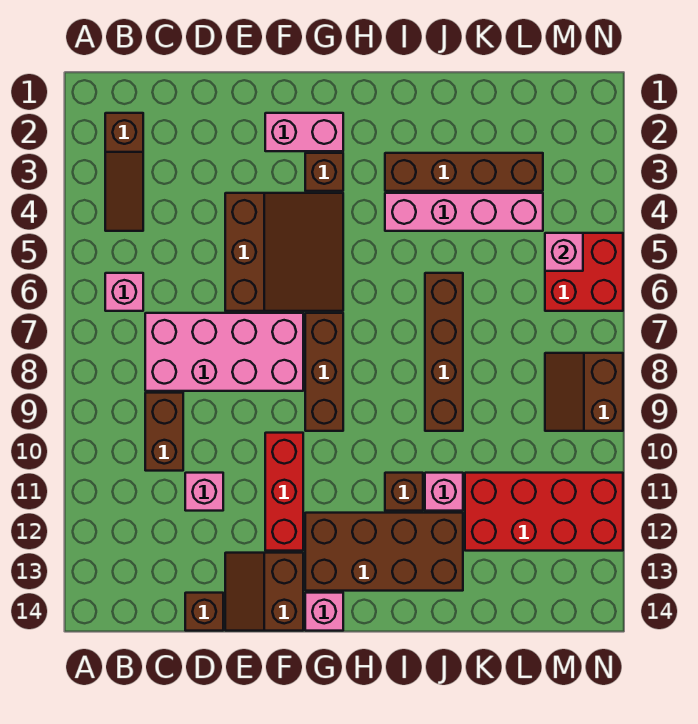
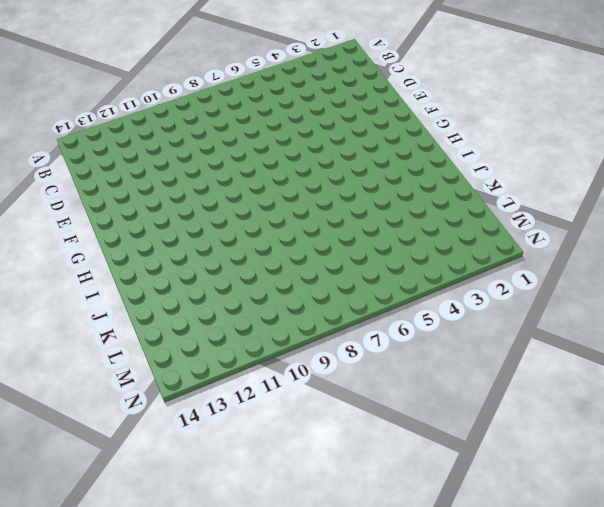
none -> brown 1x3 slope [105,113,143,231]
none -> pink 1x1 brick [105,273,143,311]
none -> pink 2x4 brick [145,313,303,391]

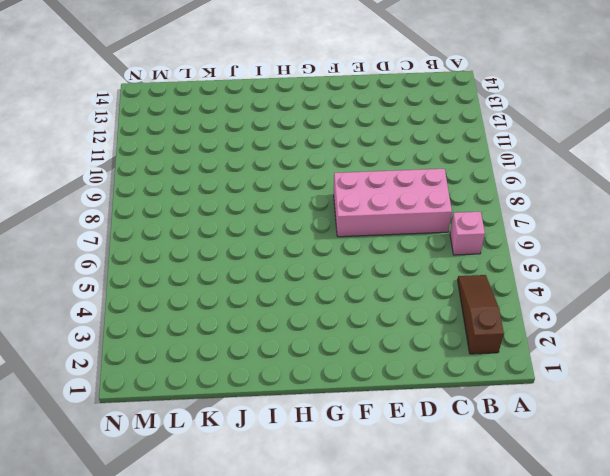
none -> brown 1x2 brick [145,393,183,471]
none -> pink 1x1 brick [185,473,223,511]
none -> brown 1x1 brick [185,593,223,631]

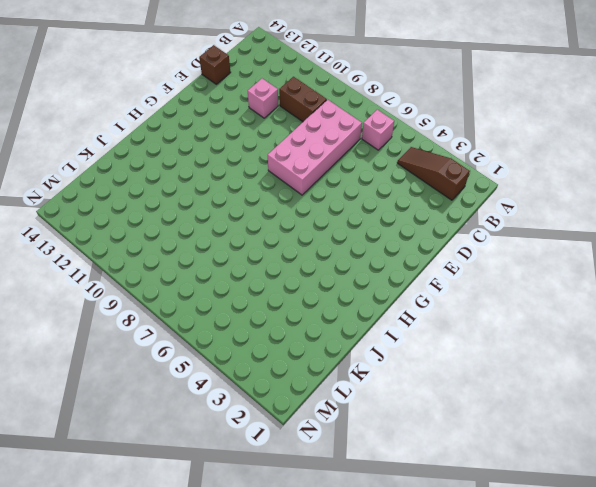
none -> brown 3x3 slope [225,193,343,311]
none -> brown 2x2 slope [225,553,303,631]
none -> pink 1x2 brick [265,113,343,151]

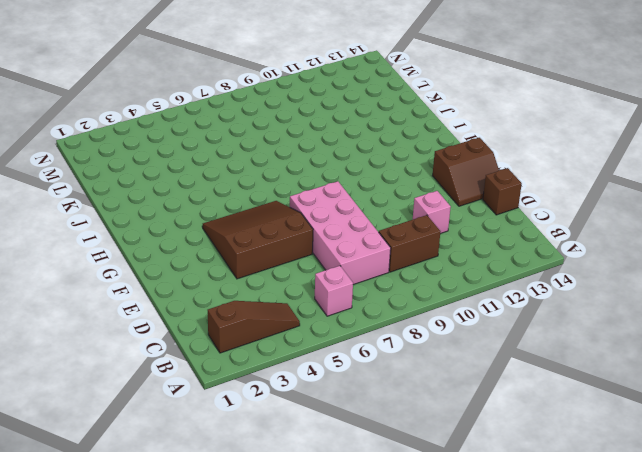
none -> pink 1x2 brick [265,113,343,151]
none -> red 1x3 brick [265,433,303,551]
none -> brown 1x1 brick [305,153,343,191]

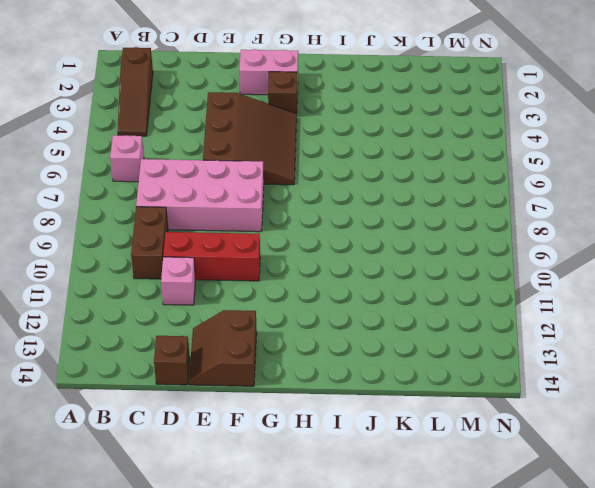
red 1x3 brick [163,232,260,281] -> red 1x3 brick turned to [265,433,303,551]
none -> brown 1x3 brick [305,313,343,431]
none -> brown 2x4 brick [305,513,463,591]
none -> pink 1x1 brick [305,593,343,631]

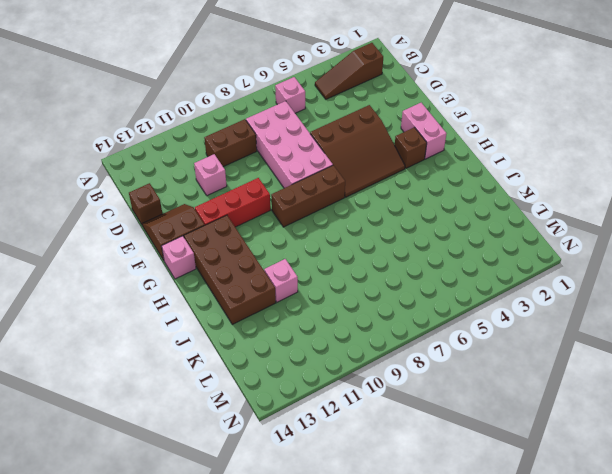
none -> brown 1x4 brick [385,153,543,191]
none -> pink 1x4 brick [385,193,543,231]
none -> brown 1x1 brick [385,473,423,511]

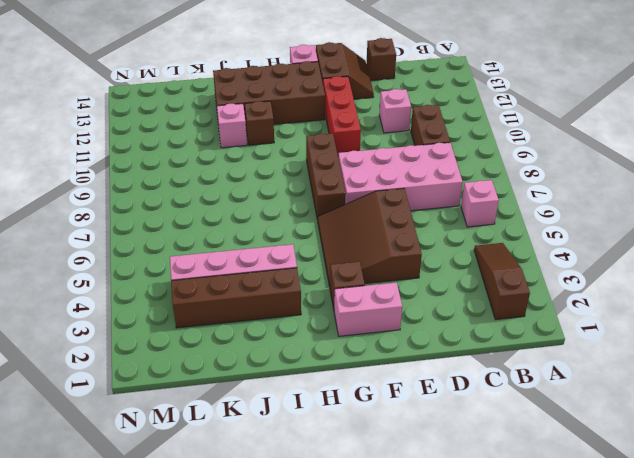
none -> brown 1x4 brick [425,273,463,431]
none -> red 2x4 brick [465,473,623,551]
none -> red 2x2 brick [545,233,623,311]

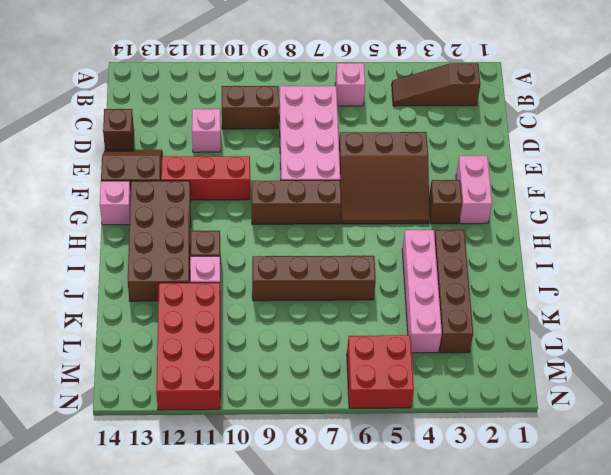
none -> brown 2x2 slope [545,353,623,431]
none -> pink 1x1 brick [545,233,583,271]

